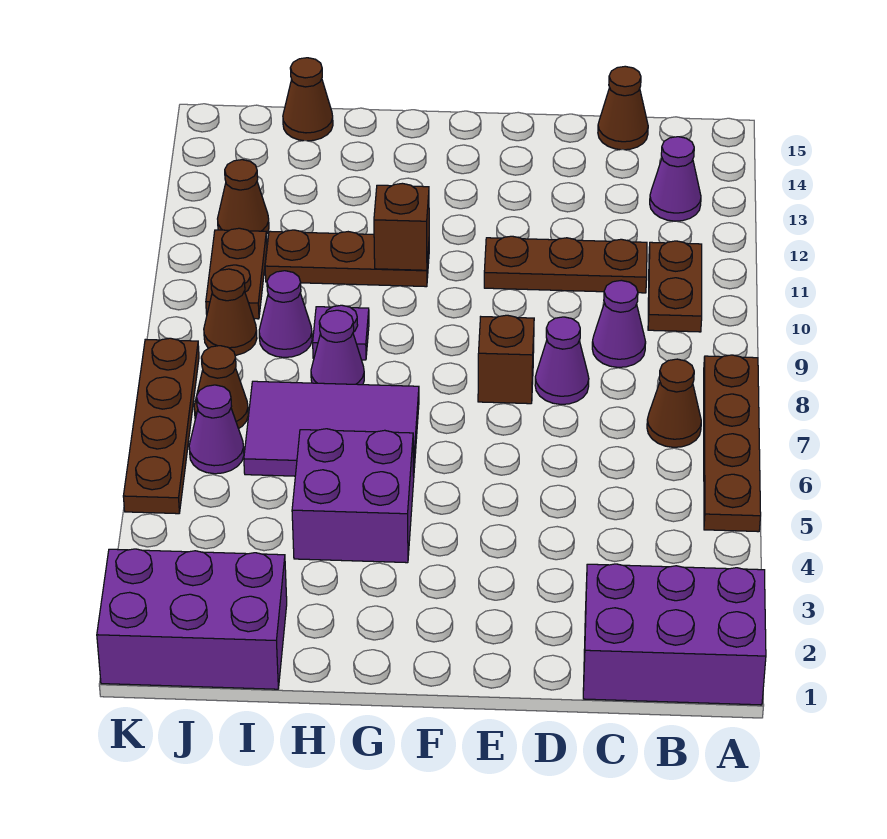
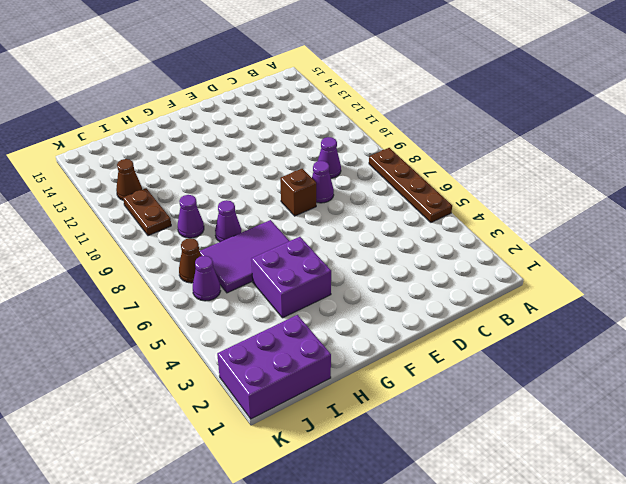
none -> purple 2x3 brick [583,564,766,705]
none -> brown 1x1 cone [647,359,701,447]
none -> brown 1x2 plate [648,241,702,332]

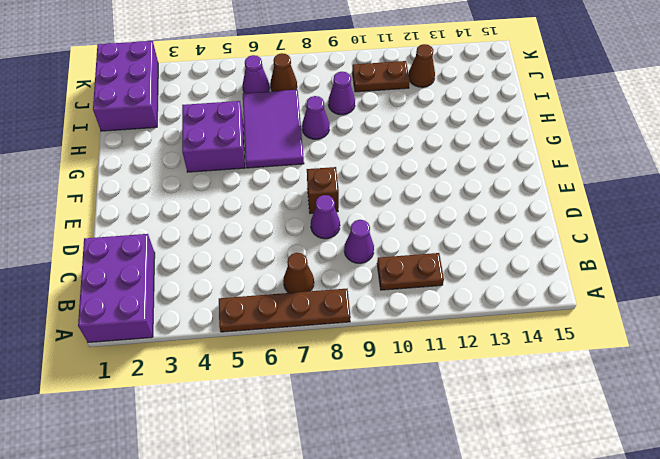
none -> purple 1x1 cone [650,137,701,221]
none -> brown 1x3 plate [484,236,647,293]
none -> brown 1x1 cone [598,66,648,150]

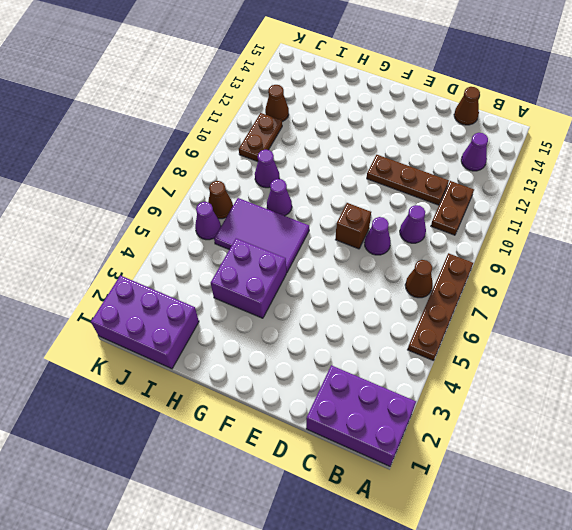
none -> brown 1x3 plate [265,230,429,287]
none -> purple 1x1 plate [313,305,369,360]
none -> brown 1x1 cone [283,58,333,141]

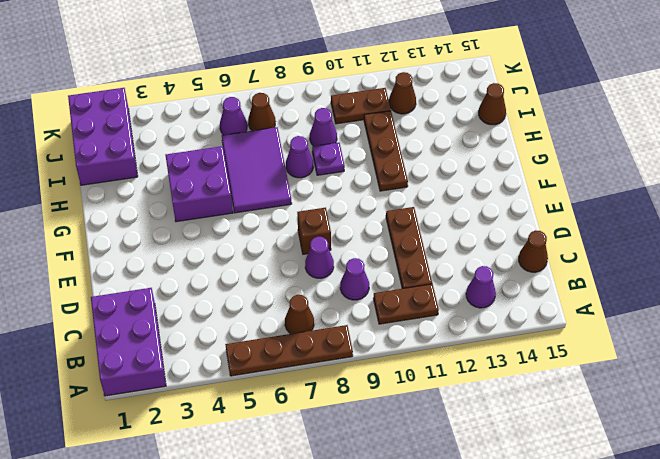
none -> brown 1x1 cone [204,269,257,355]
none -> brown 1x4 plate [123,338,199,514]
none -> brown 1x1 brick [374,183,429,270]

